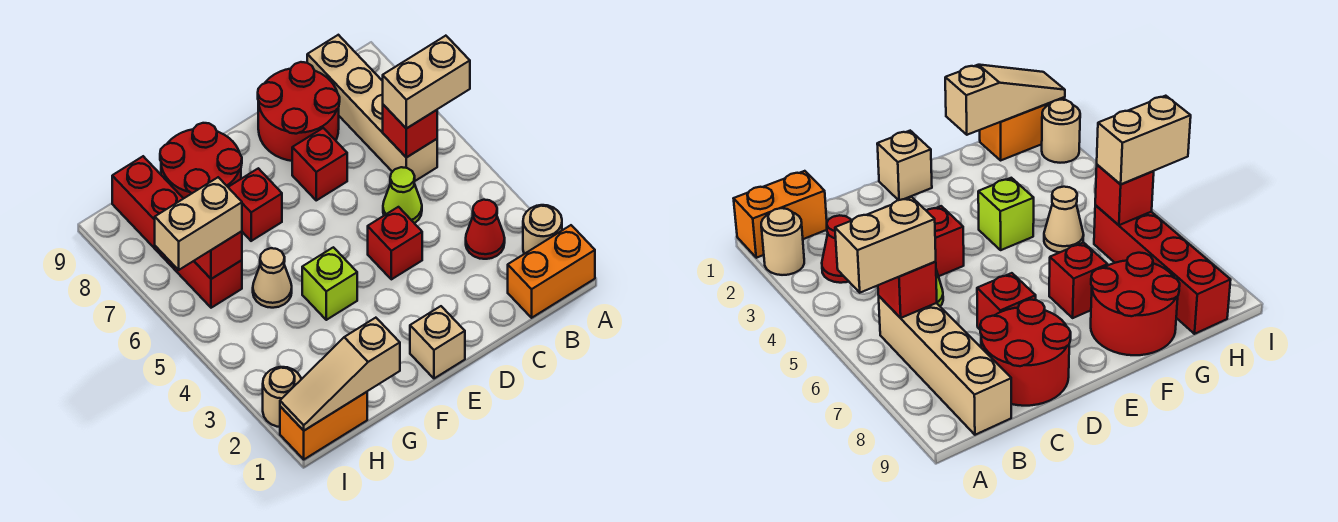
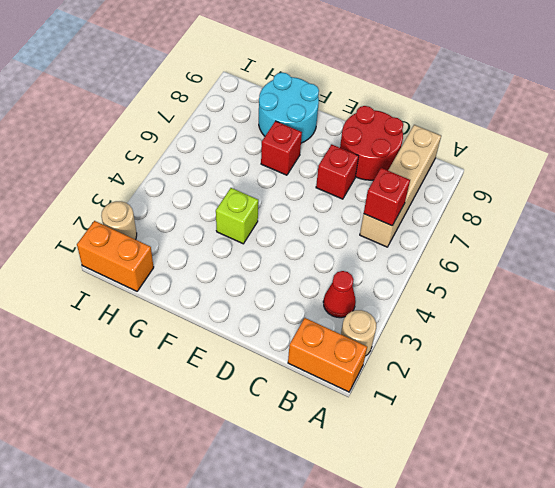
cyan 2x2 round brick [259,73,319,143] -> red 2x2 round brick [160,123,242,198]
none -> lime 1x1 cone [383,167,422,223]
none -> red 1x1 brick [368,207,422,279]
none -> tan 1x1 brick [410,306,465,378]

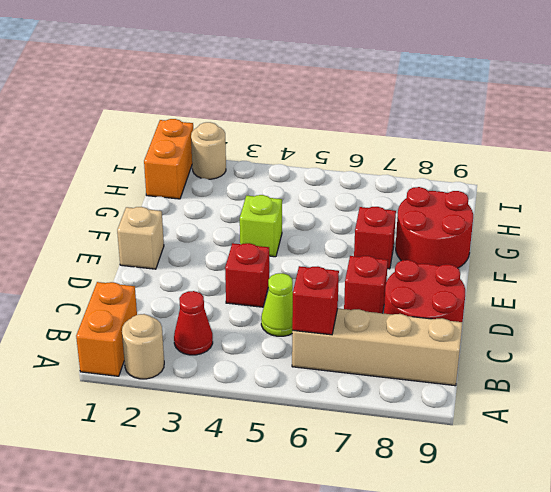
none -> tan 1x1 cone [253,248,292,308]
none -> red 1x4 brick [112,156,242,308]
none -> tan 1x3 slope [280,318,400,431]

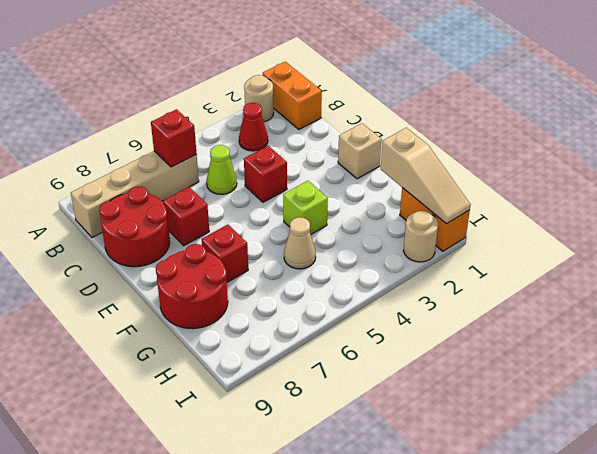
none -> red 1x4 brick [112,156,242,308]
none -> red 1x1 brick [194,231,242,279]
none -> tan 1x2 brick [383,36,470,129]

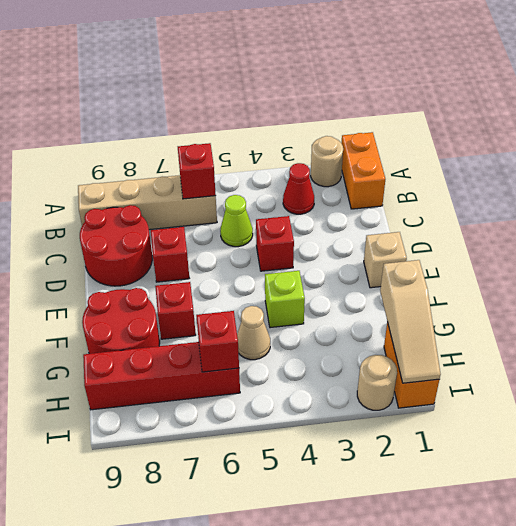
none -> tan 1x2 brick [383,36,470,129]
none -> tan 1x2 brick [155,177,242,270]

